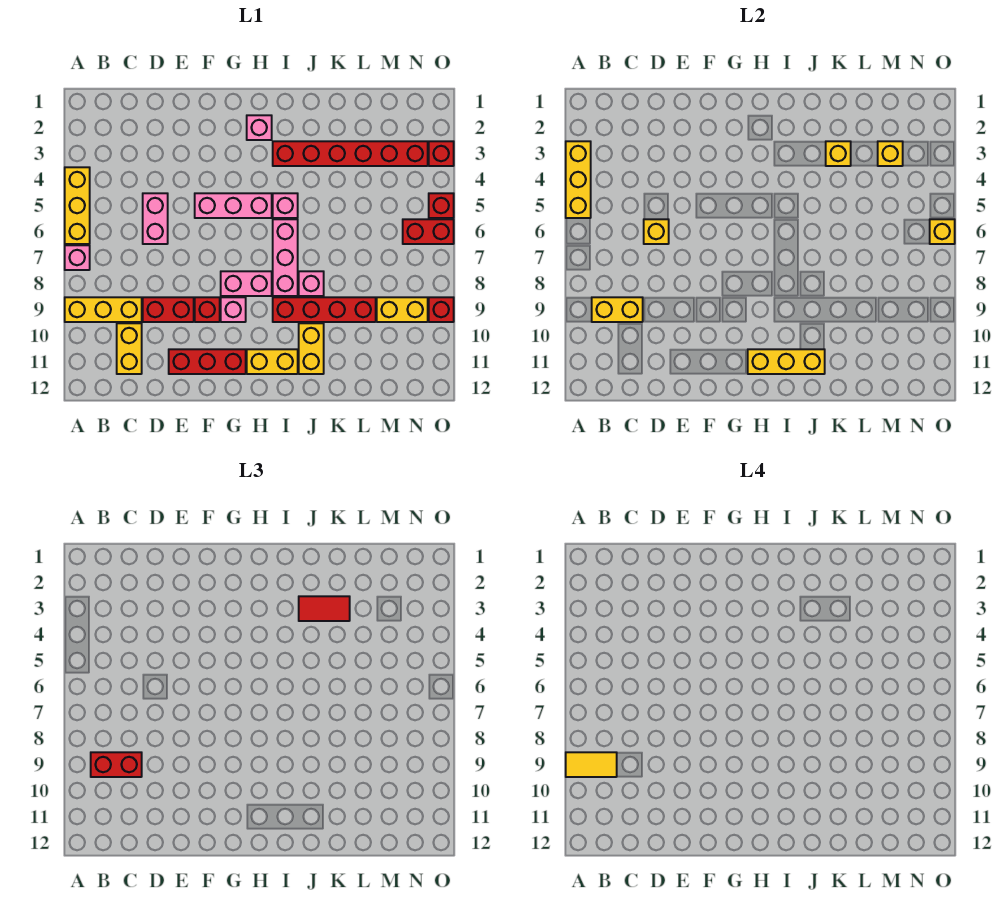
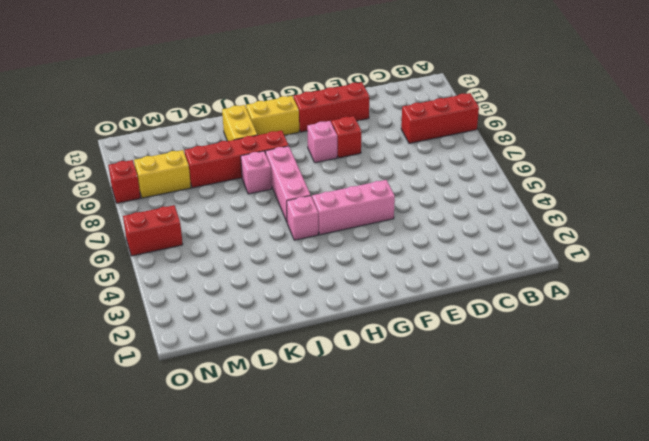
red 1x3 brick [401,93,479,143] -> yellow 1x3 brick [65,297,142,322]
none -> yellow 1x3 brick [65,167,90,244]
none -> pink 1x1 brick [65,245,90,270]
none -> yellow 1x2 brick [117,323,142,374]
none -> pink 1x2 brick [143,193,168,244]

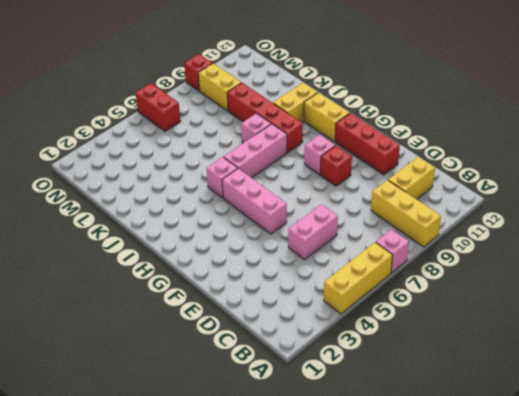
none -> red 1x2 brick [143,297,194,322]
none -> pink 1x2 brick [221,271,272,296]
none -> pink 1x1 brick [247,115,272,140]
none -> red 1x6 brick [273,141,428,166]

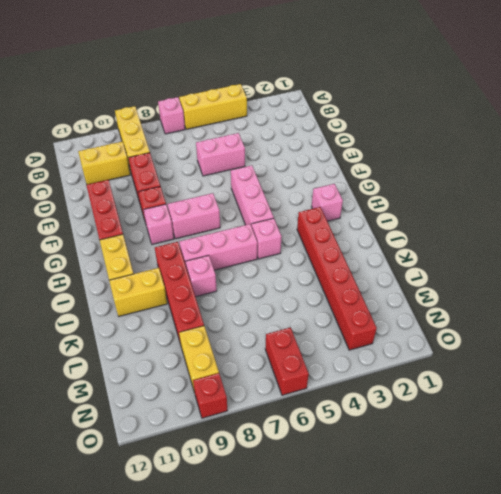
pink 1x2 brick [167,193,220,239] -> pink 1x2 brick turned to [221,271,272,296]
none -> red 1x1 brick [429,141,454,166]
none -> red 1x1 brick [429,193,454,218]
none -> yellow 1x3 brick [566,141,591,218]
none -> yellow 1x2 brick [592,297,643,322]

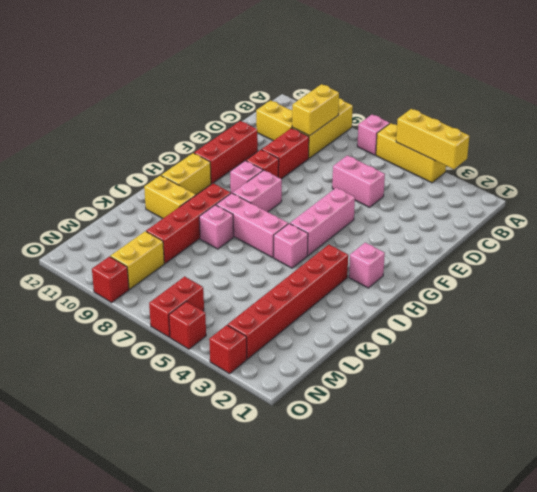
none -> yellow 1x1 brick [644,219,669,244]
none -> yellow 1x3 brick [748,349,825,374]
none -> yellow 1x1 brick [826,141,851,166]
none -> yellow 1x1 brick [878,141,903,166]

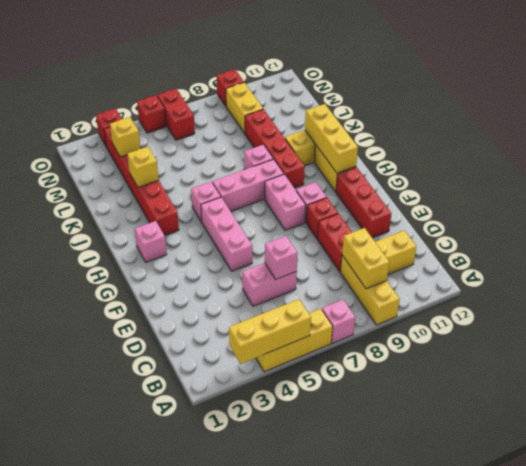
pink 1x1 brick [265,236,298,279] -> yellow 1x1 brick [644,219,669,244]
none -> yellow 1x1 brick [930,219,955,244]
none -> red 1x2 brick [91,752,142,777]
none -> red 1x2 tile [299,596,350,621]
none -> yellow 1x2 tile [566,752,617,777]

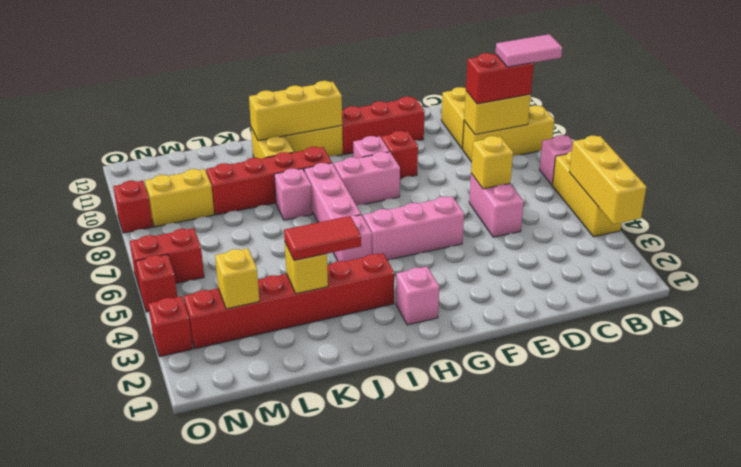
pink 1x2 tile [495,34,562,67] -> yellow 1x2 tile [566,752,617,777]
none -> red 1x2 brick [143,297,194,322]
none -> yellow 1x1 brick [930,219,955,244]

